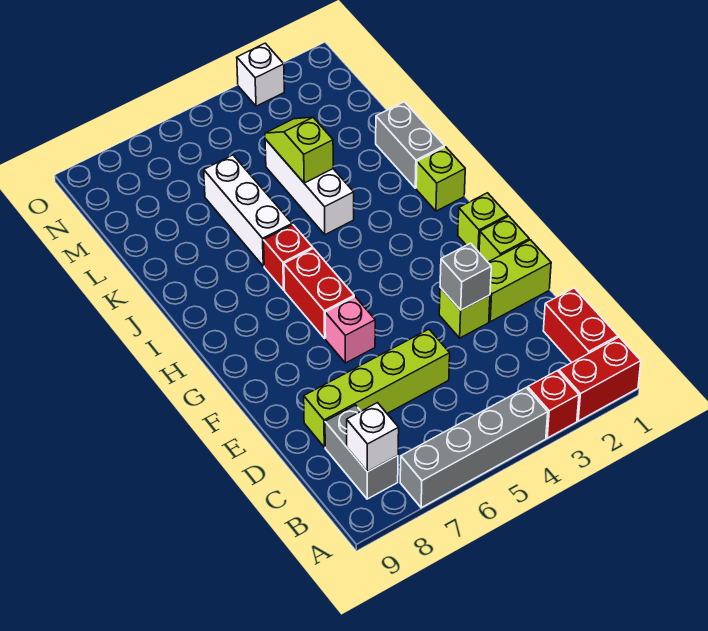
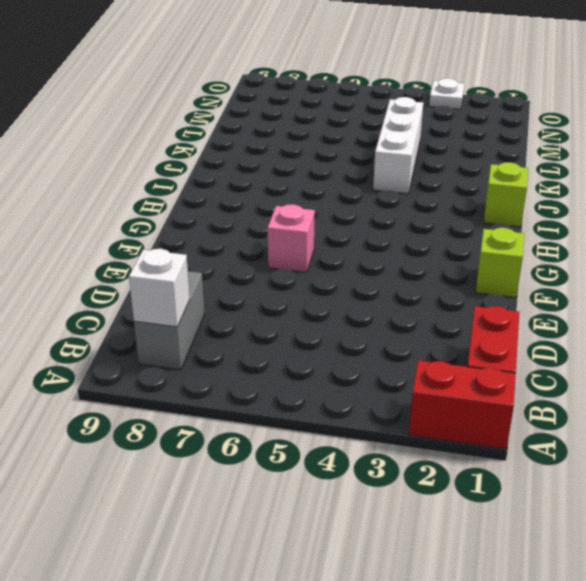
white 1x1 plate [429,78,464,109] -> white 1x1 brick [237,43,284,106]
none -> red 1x1 brick [528,371,579,438]
none -> grey 1x4 brick [400,388,548,508]
none -> lime 1x4 brick [304,329,450,447]

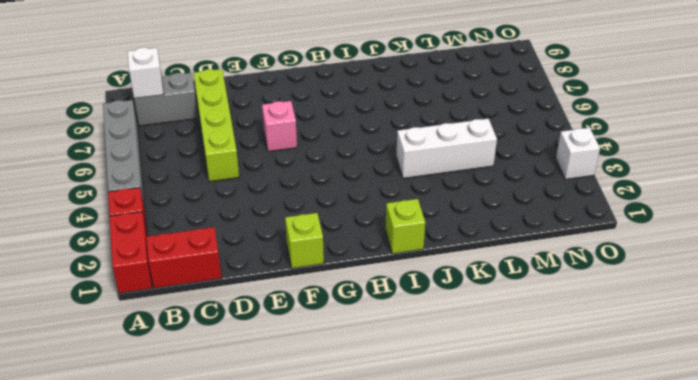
none -> lime 1x2 brick [488,240,551,322]
none -> lime 1x1 brick [439,288,490,338]
none -> lime 1x1 brick [458,193,508,252]

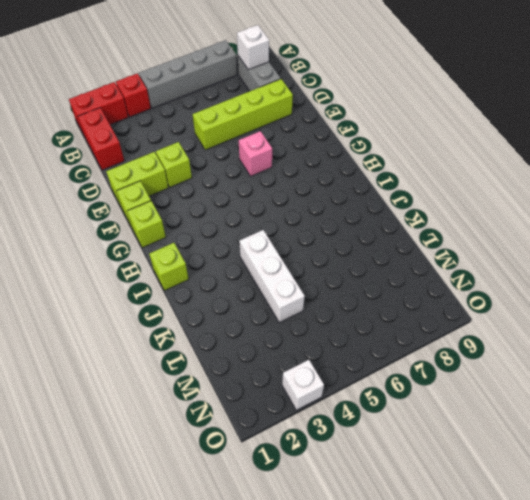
none -> red 1x2 brick [284,248,354,338]
none -> red 1x1 brick [264,225,313,290]
none -> grey 1x2 brick [376,102,444,188]

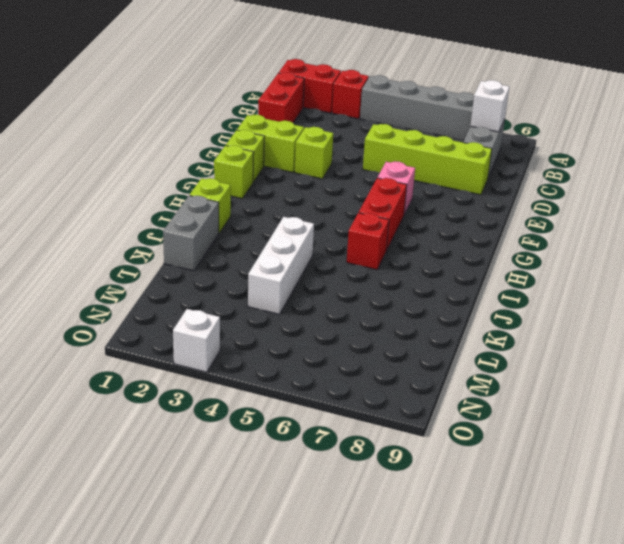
none -> white 1x3 brick [204,155,292,266]
none -> grey 1x1 brick [440,243,491,310]
none -> lime 1x2 slope [265,117,333,183]

